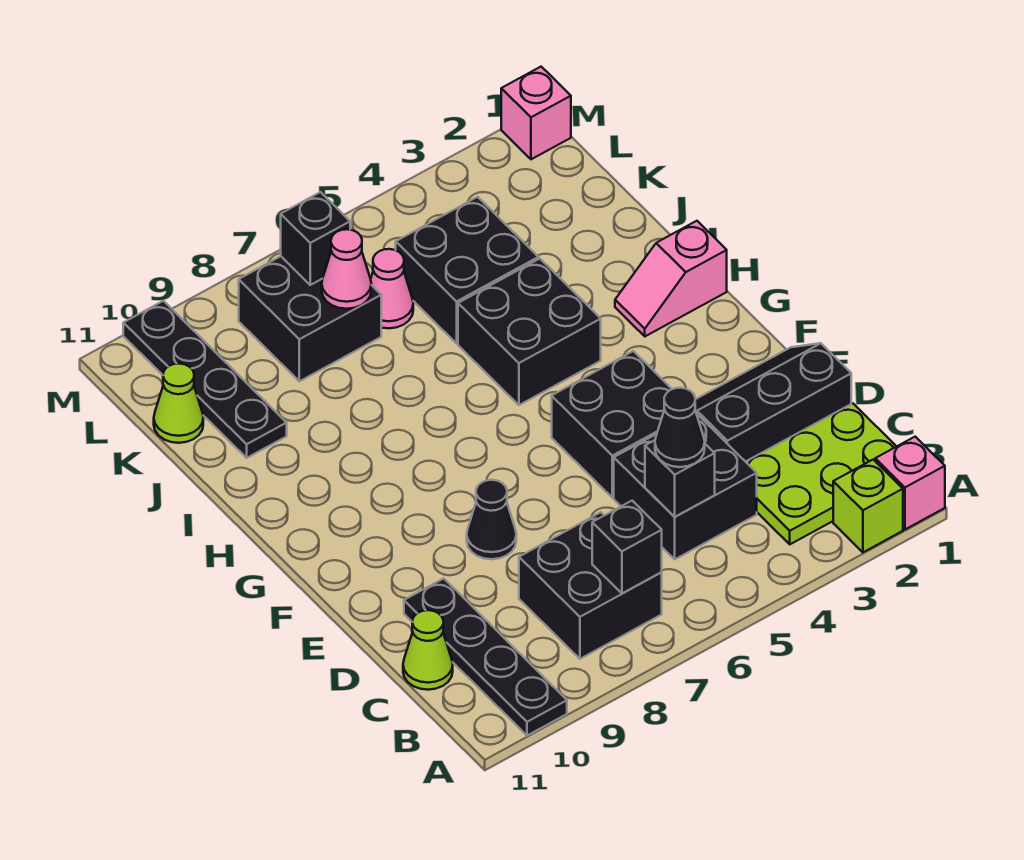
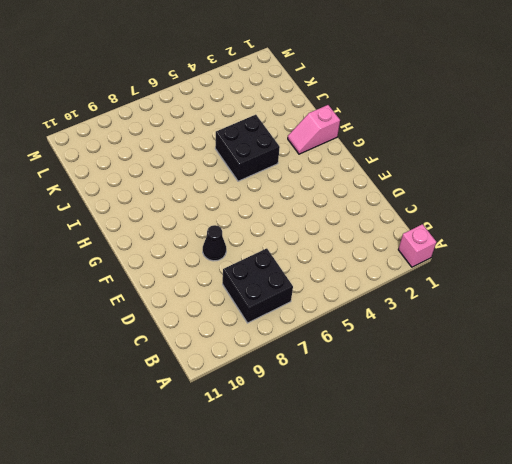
none -> lime 1x1 brick [833,460,903,552]
none -> black 1x4 plate [404,579,567,736]
none -> lime 2x3 plate [746,403,897,544]

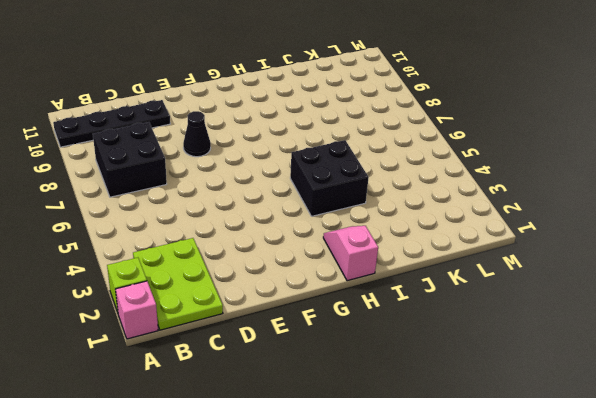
none -> black 2x2 brick [614,413,757,559]
none -> lime 1x1 cone [403,610,453,690]
none -> black 2x3 slope [695,343,851,462]

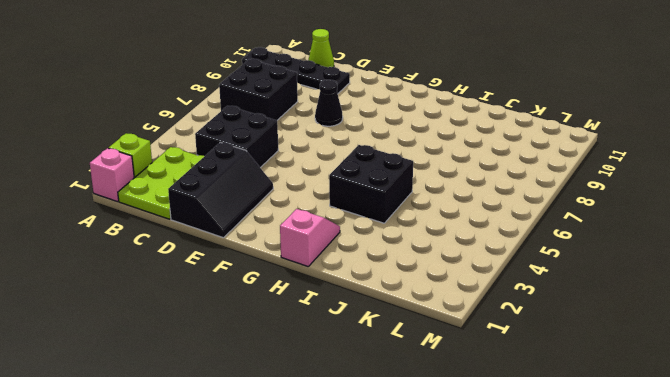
none -> black 2x2 brick [552,351,672,498]
none -> black 2x2 brick [396,197,538,343]
none -> black 1x4 plate [123,301,287,458]

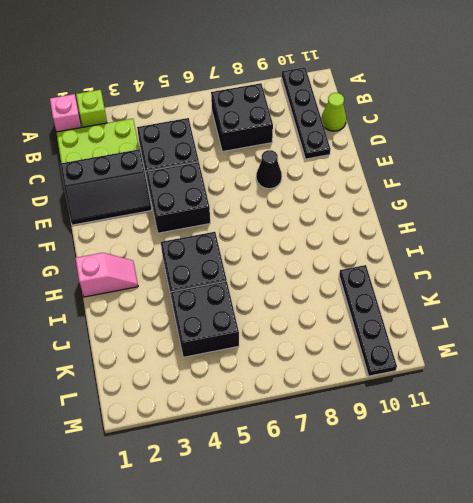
none -> pink 1x1 cone [371,249,413,328]
none -> black 2x2 brick [239,256,381,381]
none -> lime 1x1 cone [154,364,203,443]

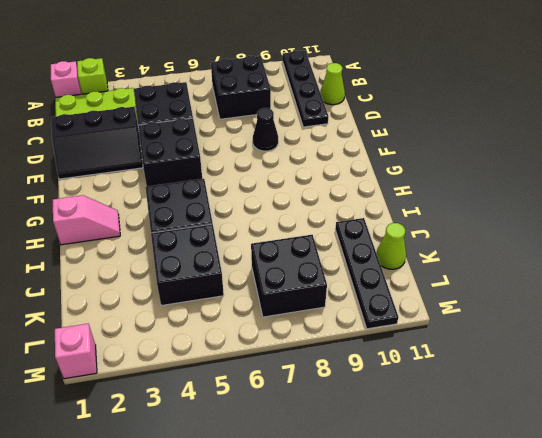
none -> pink 1x1 cone [371,249,413,328]
none -> black 1x1 brick [592,501,662,593]
none -> black 1x1 brick [645,440,715,517]

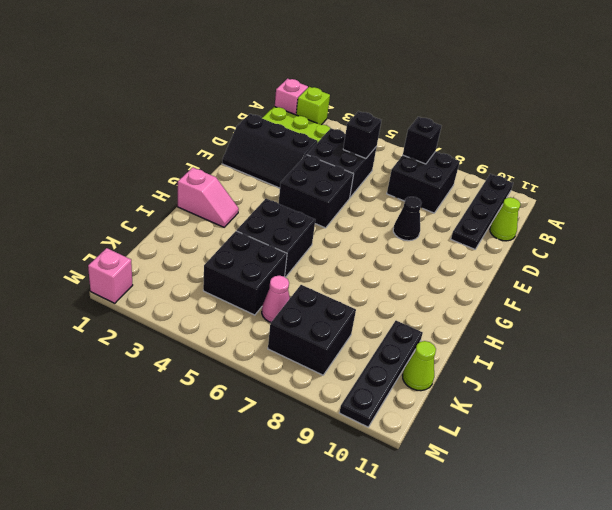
none -> pink 1x1 cone [322,229,371,309]
none -> black 1x1 brick [281,192,350,285]
none -> black 1x1 cone [655,388,705,467]

